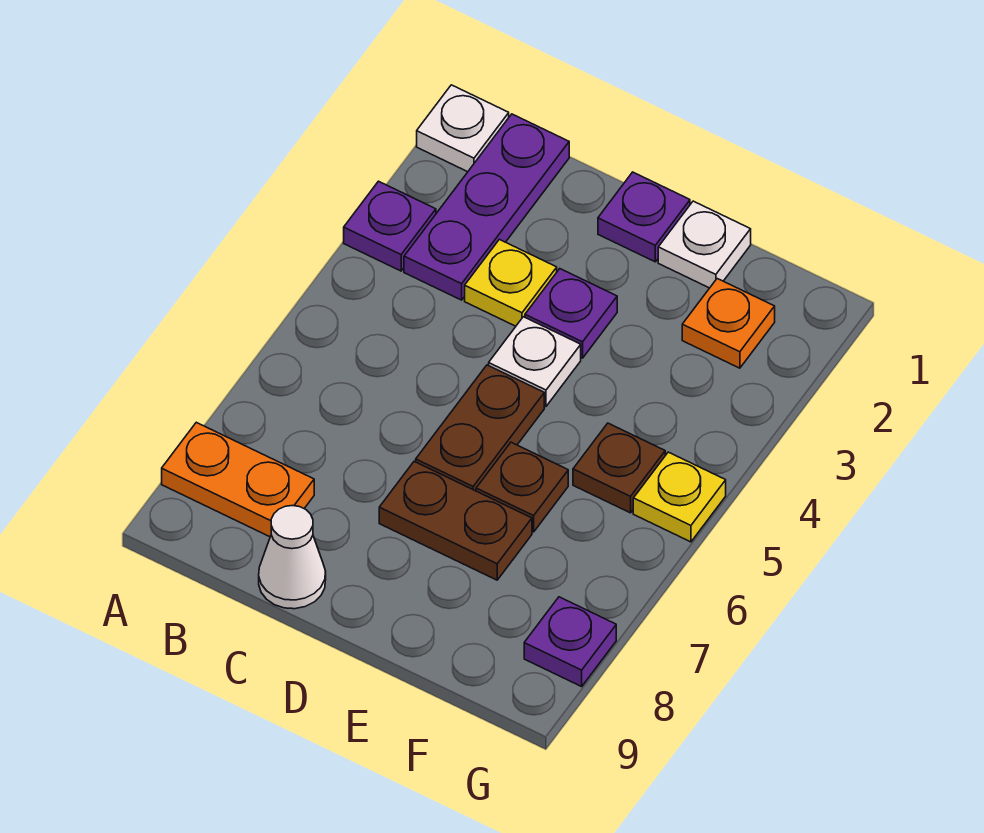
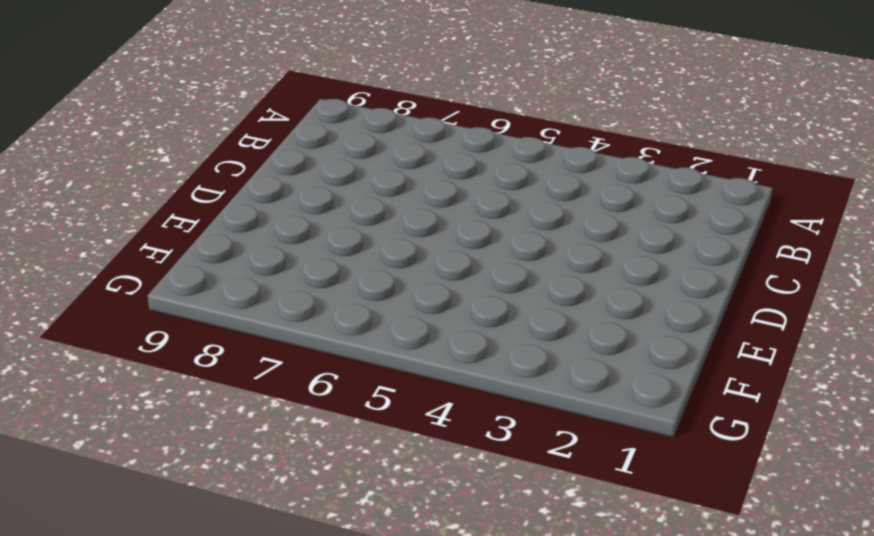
none -> white 1x1 plate [417,85,509,172]
none -> purple 1x1 plate [344,181,436,271]
none -> orange 1x2 plate [162,422,314,537]

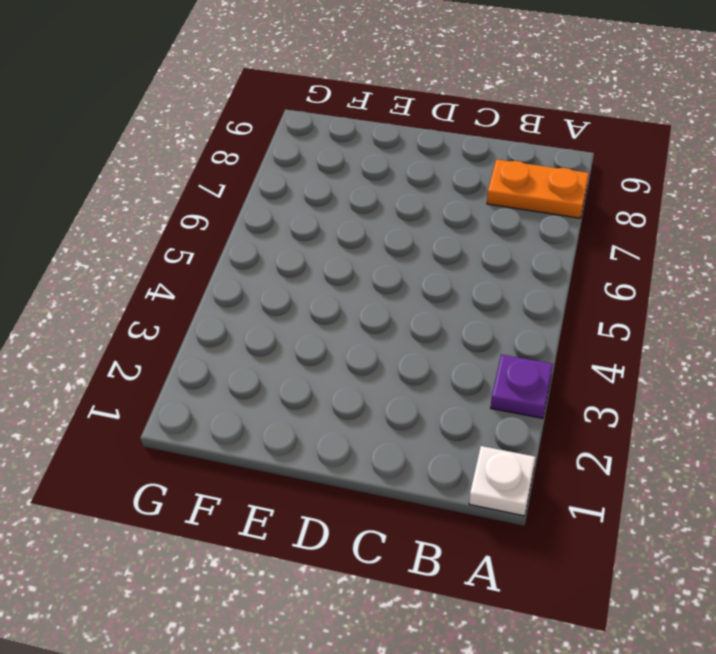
none -> purple 1x3 plate [404,114,569,300]
none -> yellow 1x1 plate [465,239,557,326]
none -> white 1x1 cone [259,506,326,609]

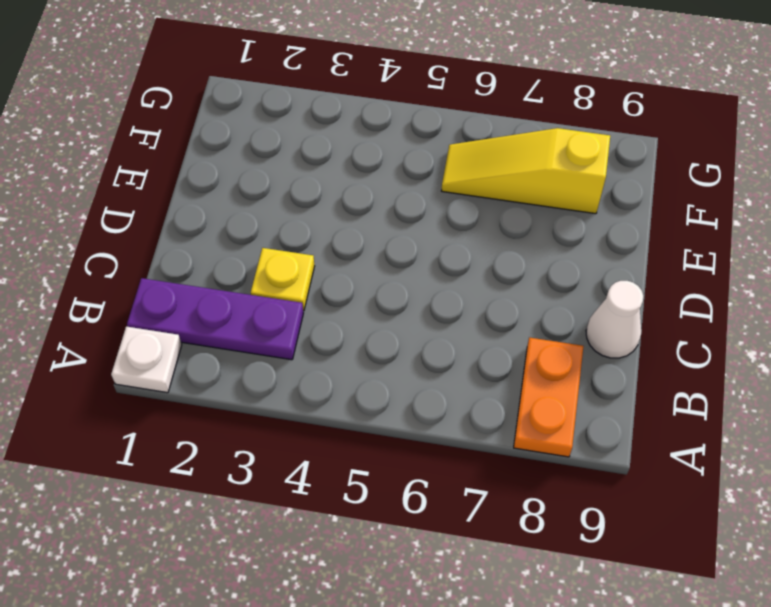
yellow 1x3 slope [442,128,610,214] -> none
none -> purple 1x1 plate [344,181,436,271]
none -> purple 1x1 plate [598,172,690,262]
none -> purple 1x1 plate [525,269,617,358]

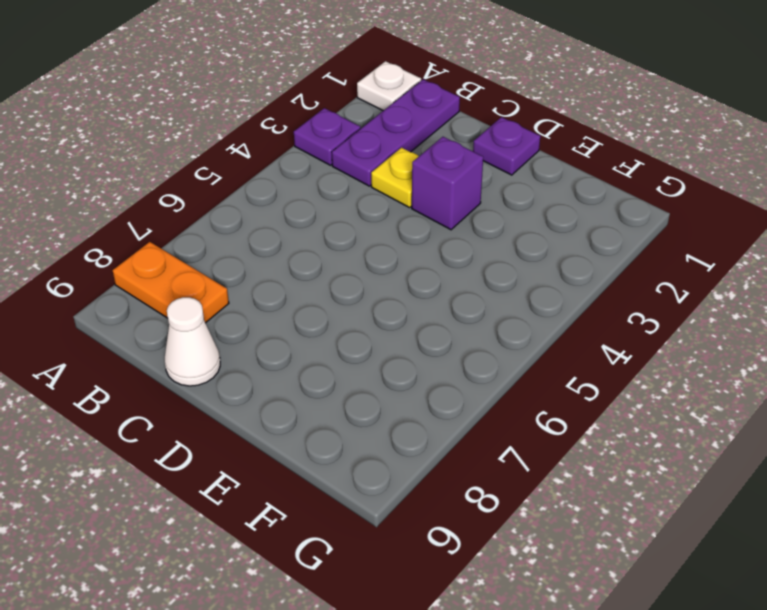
purple 1x1 brick [412,137,483,230] -> purple 1x1 plate [525,269,617,358]
none -> white 1x1 plate [489,317,581,406]
none -> brown 1x2 plate [416,365,544,491]
none -> brown 1x2 plate [379,462,532,580]

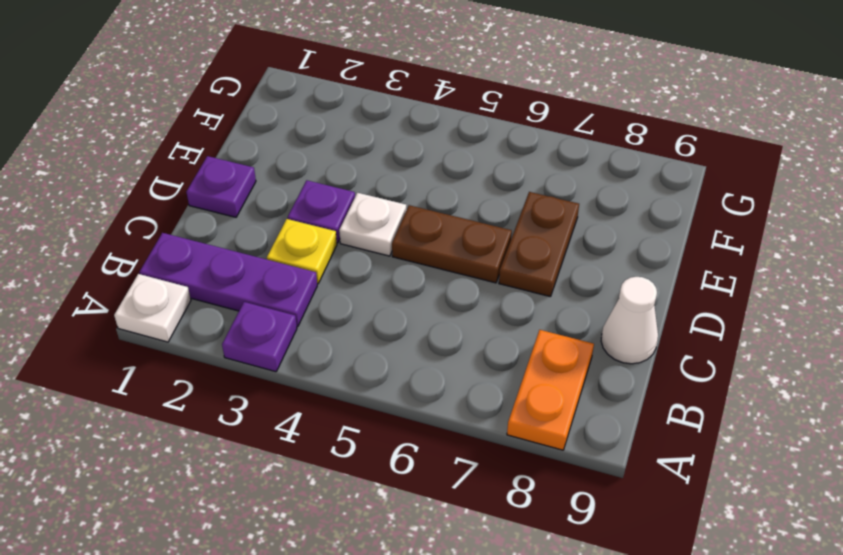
none -> white 1x1 plate [658,201,751,288]
none -> brown 1x1 plate [476,442,568,532]
none -> orange 1x1 plate [682,279,775,368]

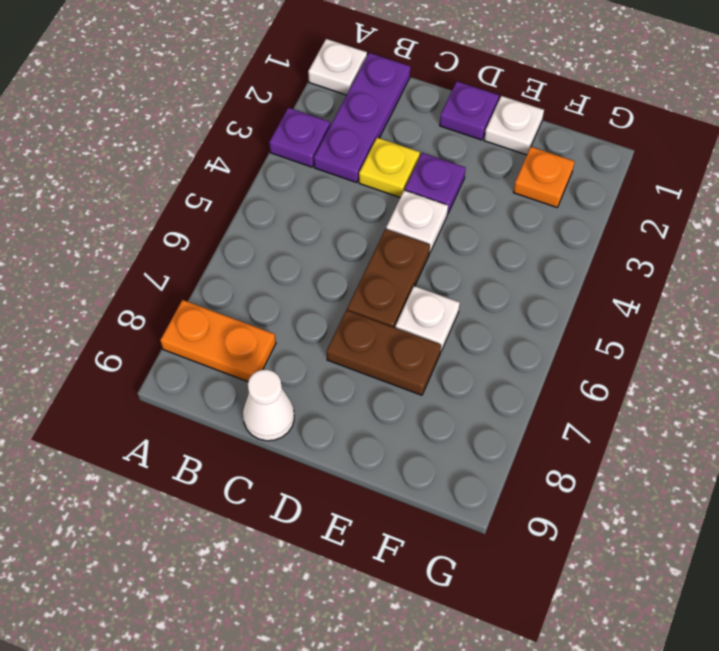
white 1x1 plate [395,286,460,351] -> brown 1x1 plate [476,442,568,532]
none -> brown 1x1 plate [573,423,665,513]
none -> yellow 1x1 plate [633,452,726,542]
none -> purple 1x1 plate [524,597,616,687]

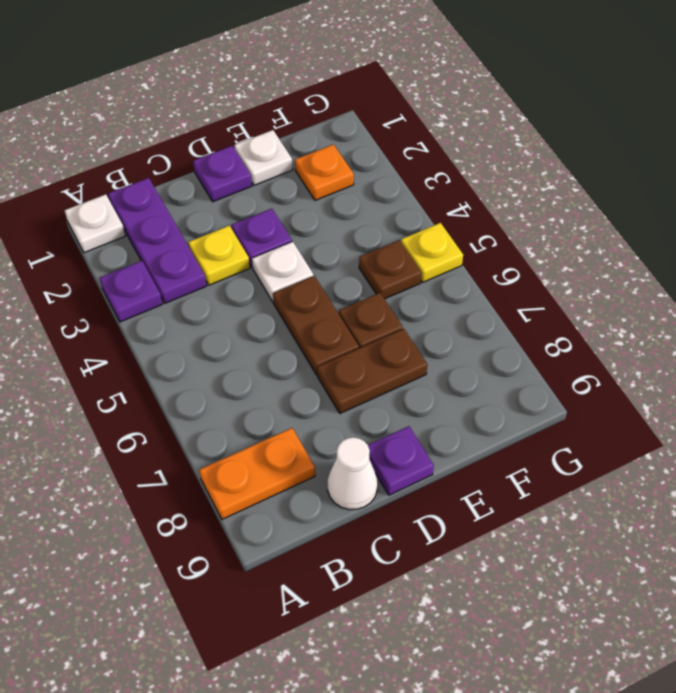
purple 1x1 plate [368,426,434,495] -> purple 1x1 plate moved to [524,597,616,687]

